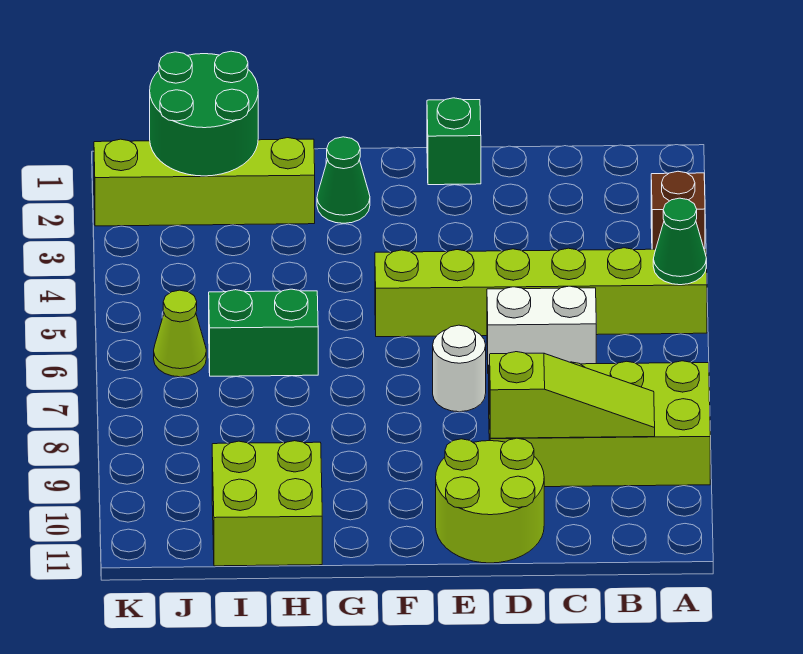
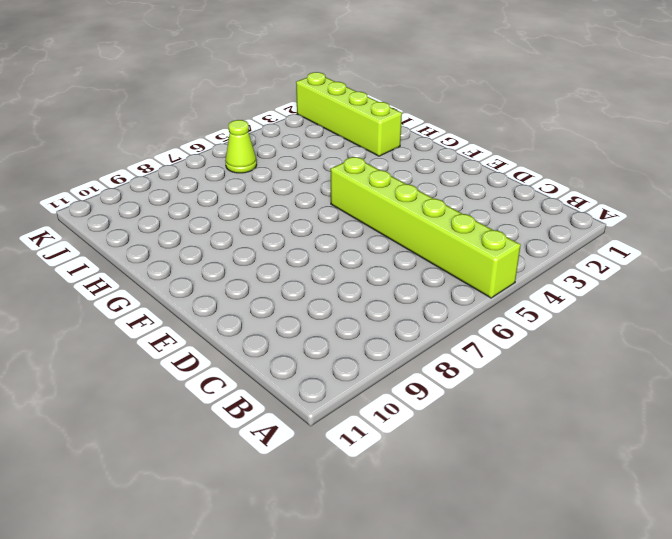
none -> brown 1x1 brick [651,171,705,249]
none -> lime 2x4 brick [489,361,710,487]
none -> white 1x2 brick [487,286,596,374]

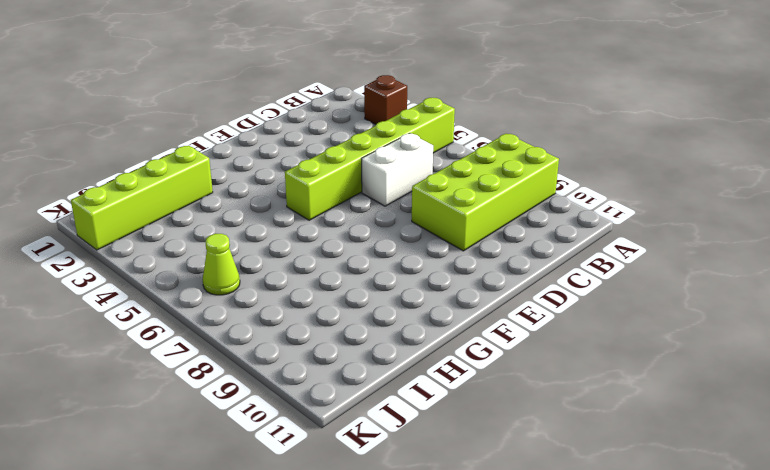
none -> lime 2x2 round brick [436,438,544,563]
none -> green 1x1 brick [427,98,481,185]
none -> white 1x1 round brick [433,325,486,412]

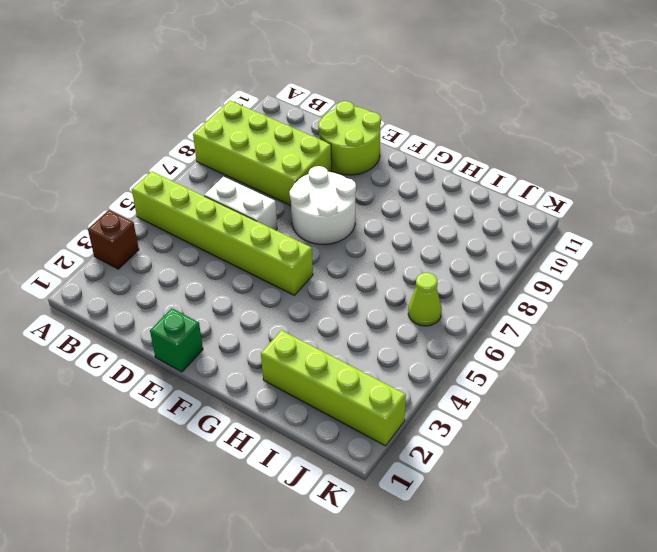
white 2x2 round brick [290,166,356,244] -> white 1x1 round brick [433,325,486,412]
none -> green 1x1 cone [317,137,370,223]
none -> green 1x2 brick [209,289,318,376]
none -> lime 2x2 brick [212,441,322,566]

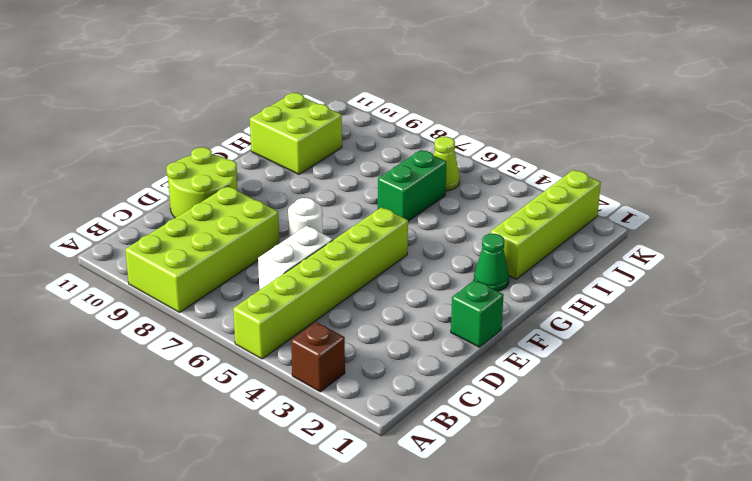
none -> green 1x1 cone [653,198,706,285]
none -> lime 1x3 slope [490,352,655,438]
none -> green 2x2 round brick [150,51,258,176]

